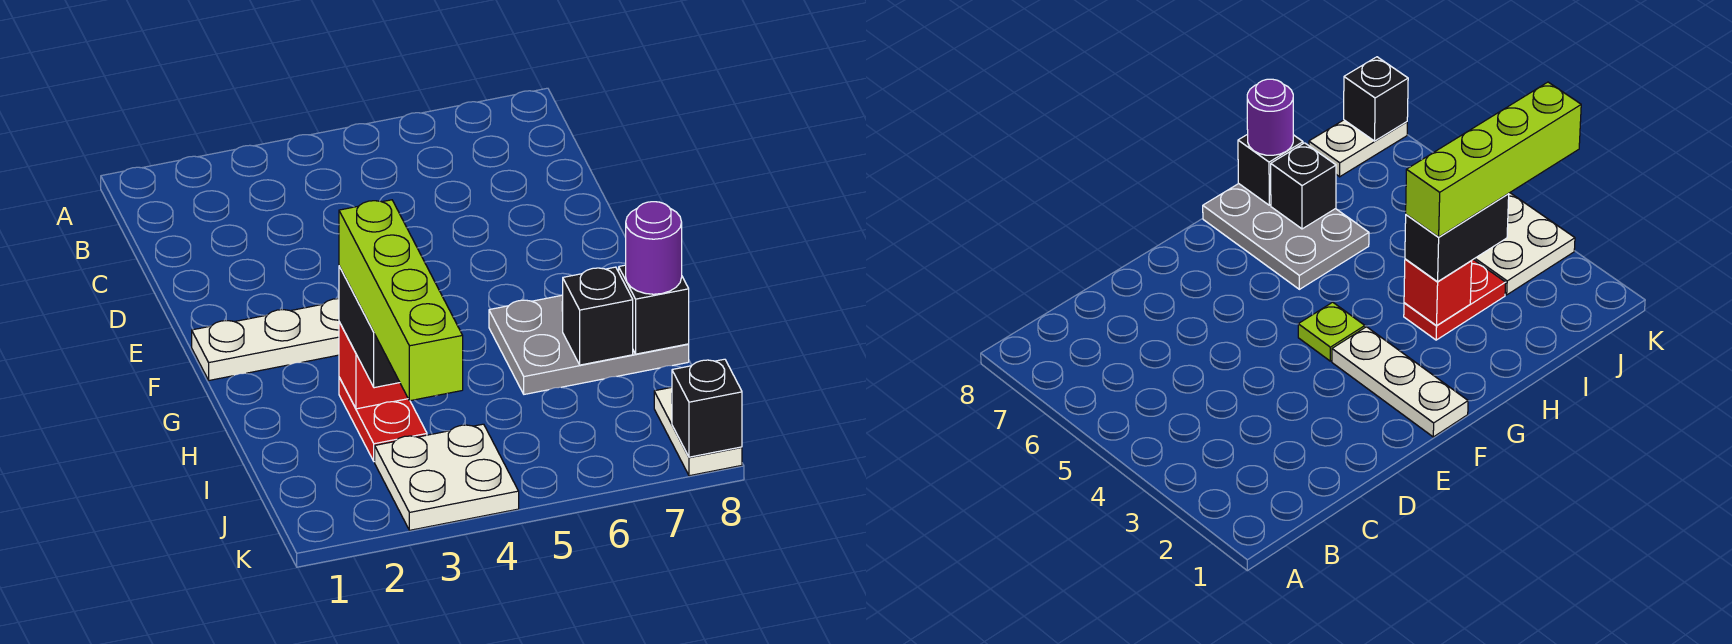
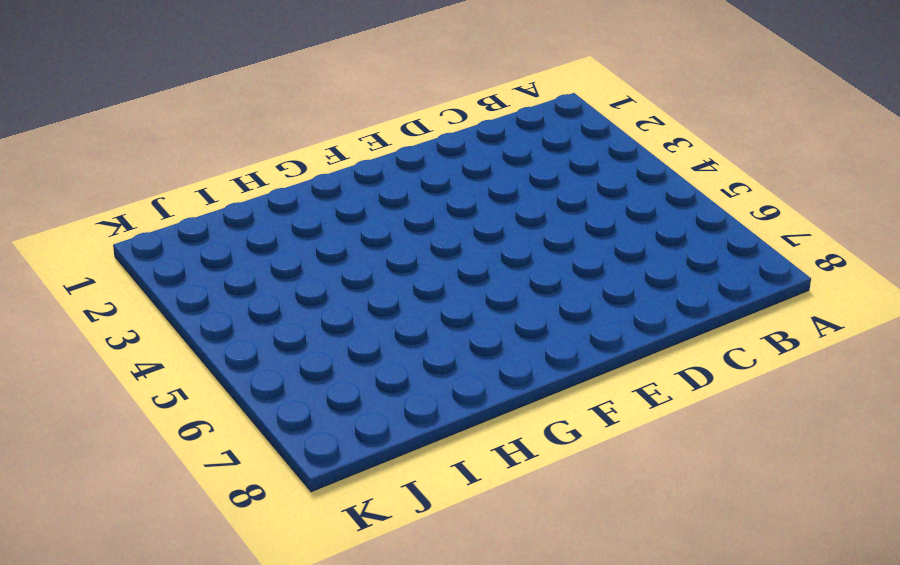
none -> white 1x3 plate [192,299,339,380]
none -> lime 1x1 plate [1298,302,1365,361]
none -> grey 2x3 plate [489,295,689,394]

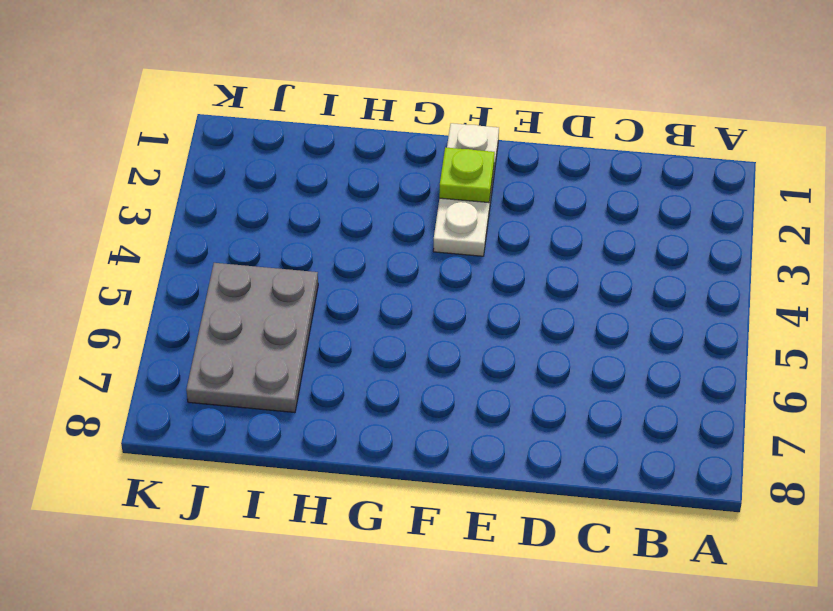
lime 1x1 plate [439,147,495,203] -> lime 1x1 plate moved to [1298,302,1365,361]
grey 2x3 plate [186,263,318,413] -> grey 2x3 plate moved to [489,295,689,394]
none -> red 1x2 plate [339,377,427,462]
none -> white 2x2 plate [375,424,519,530]
none -> white 1x2 plate [654,387,742,476]

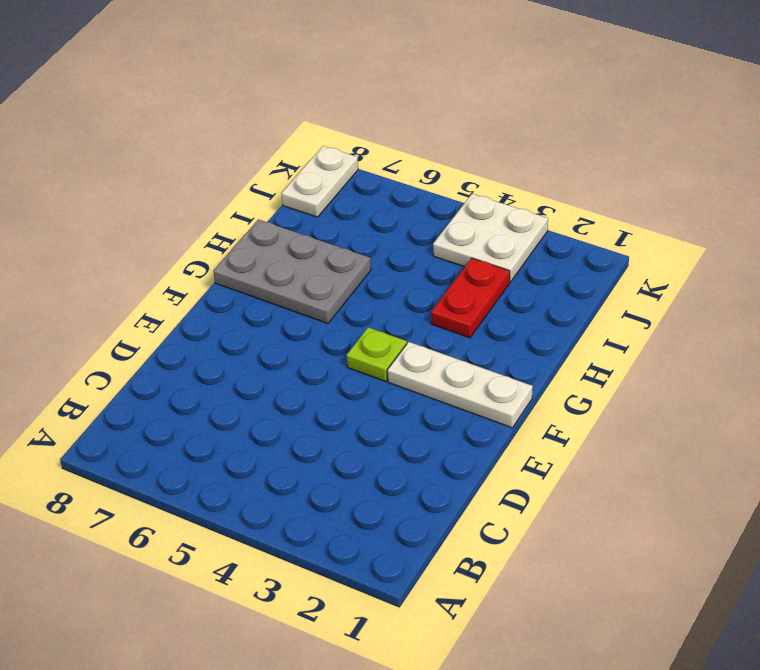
none -> red 1x1 brick [339,322,408,409]
none -> black 1x1 brick [563,267,633,365]
none -> black 1x1 brick [619,265,689,354]

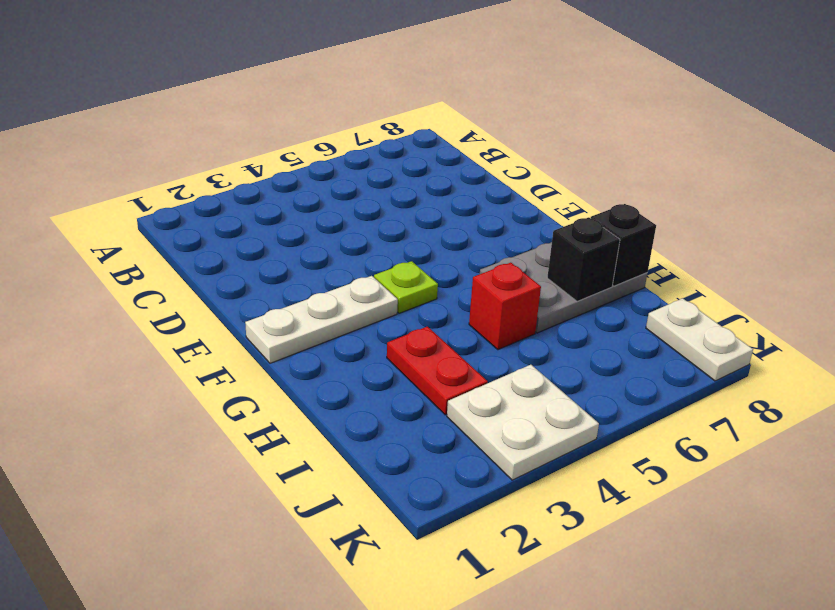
red 1x1 brick [469,263,541,350] -> red 1x1 brick moved to [339,322,408,409]
none -> black 1x1 brick [672,359,742,457]
none -> black 1x2 brick [339,266,400,388]
none -> purple 1x1 round brick [626,202,682,294]

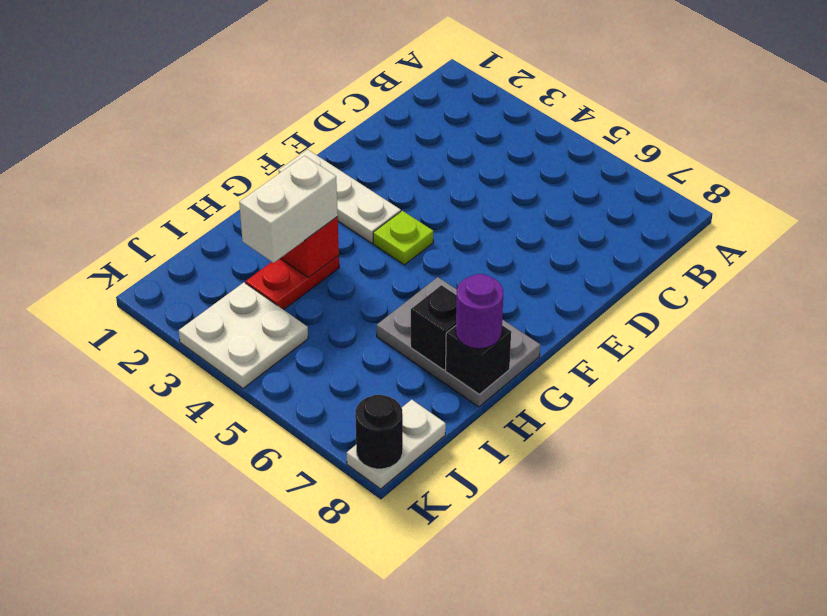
white 1x2 brick [239,156,338,263] -> black 1x2 brick [339,266,400,388]
black 1x1 round brick [355,395,403,469] -> black 1x1 brick [672,359,742,457]
none -> lime 1x4 brick [339,200,463,401]

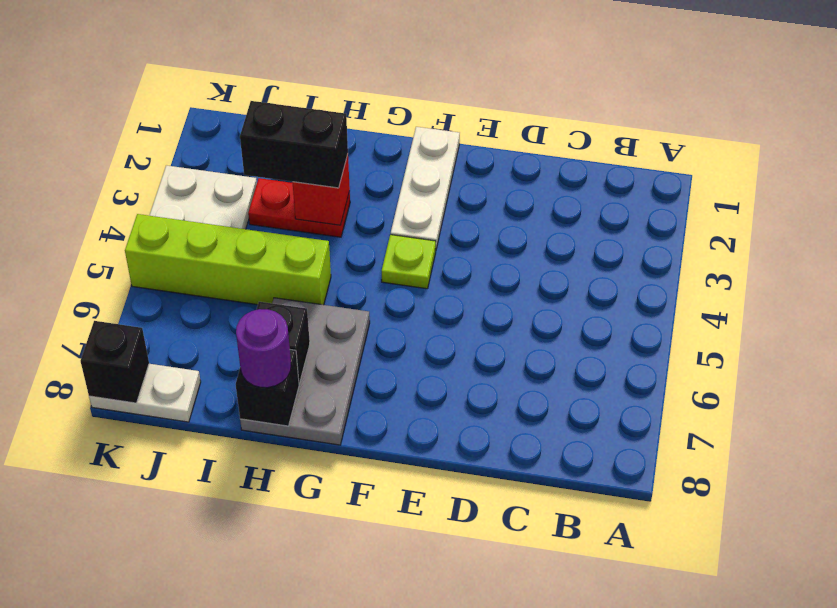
lime 1x4 brick [125,214,331,305] -> lime 1x4 brick moved to [339,200,463,401]

